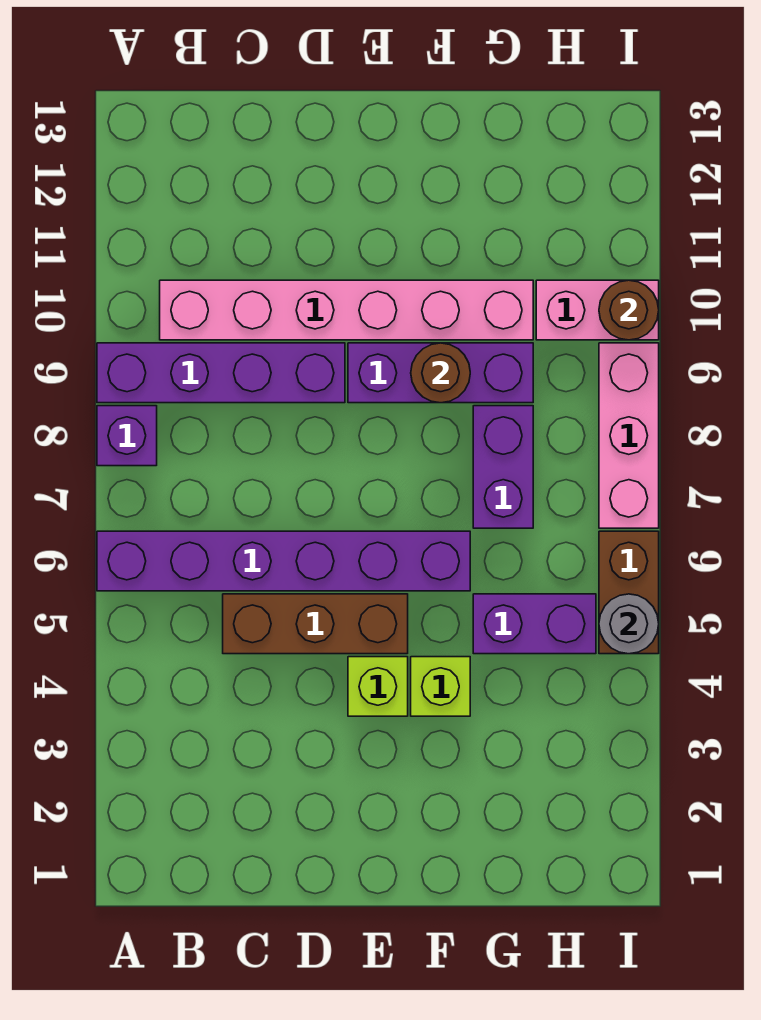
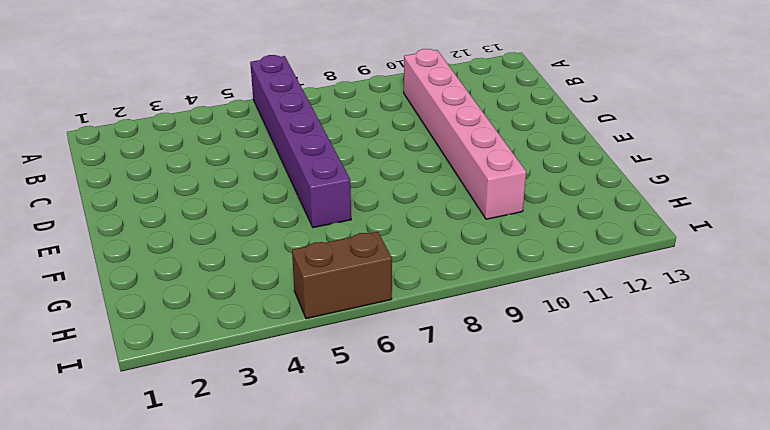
none -> purple 1x1 brick [97,406,157,466]
none -> purple 1x4 brick [97,343,345,403]
none -> brown 1x3 brick [223,594,408,654]

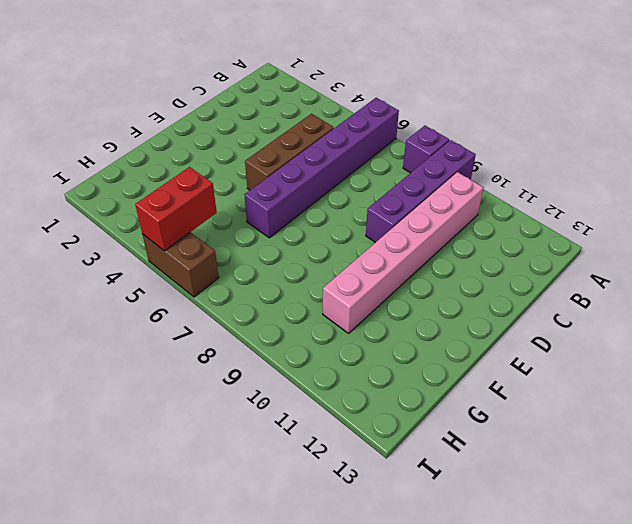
red 1x2 brick [135,167,217,251] -> grey 1x1 round brick [599,594,659,654]
none -> lime 1x1 brick [348,657,408,716]
none -> purple 1x3 brick [348,343,533,403]
none -> lime 1x1 brick [411,657,470,716]

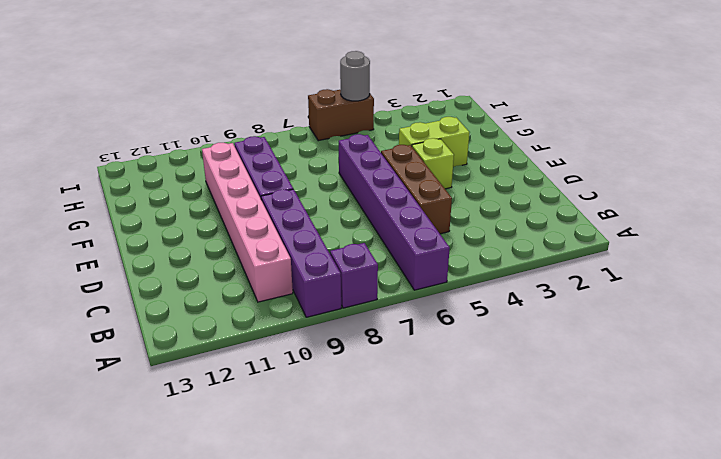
lime 1x2 brick [399,117,469,167] -> lime 1x1 brick [411,657,470,716]
none -> purple 1x2 brick [473,594,596,654]
none -> purple 1x2 brick [473,406,533,528]
none -> pink 1x2 brick [536,280,659,340]

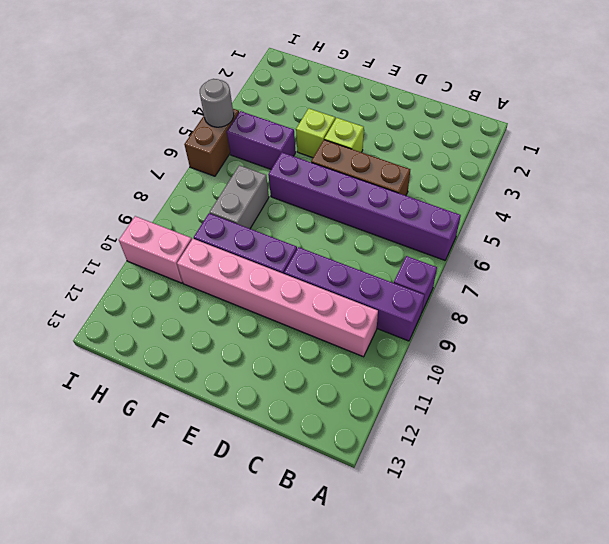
grey 1x2 brick [210,165,269,229] -> purple 1x2 brick [473,406,533,528]
none -> pink 1x3 brick [599,343,659,528]
none -> brown 1x1 round brick [411,343,470,403]
none -> brown 1x1 round brick [599,280,659,340]

